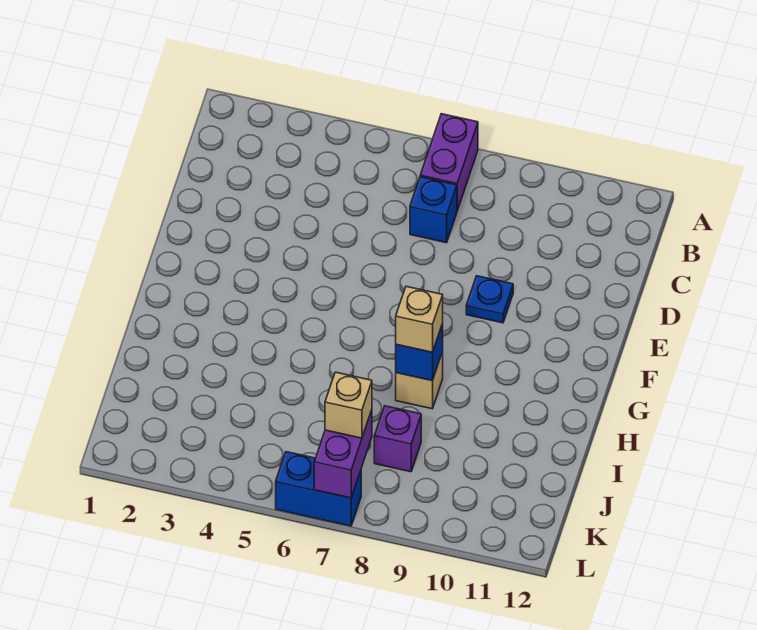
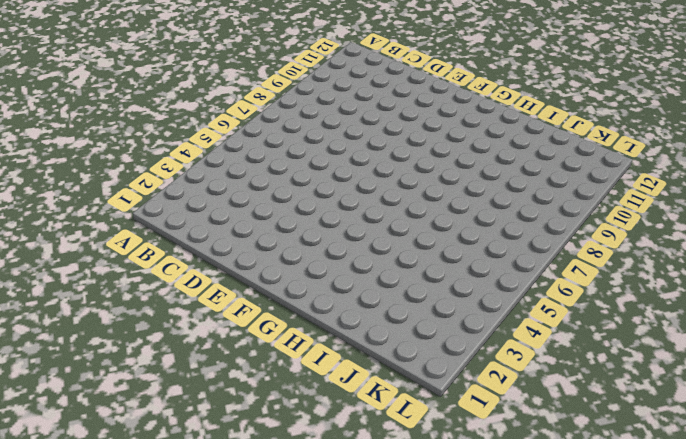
none -> purple 1x2 brick [420,114,478,211]
none -> blue 1x1 brick [410,177,457,243]

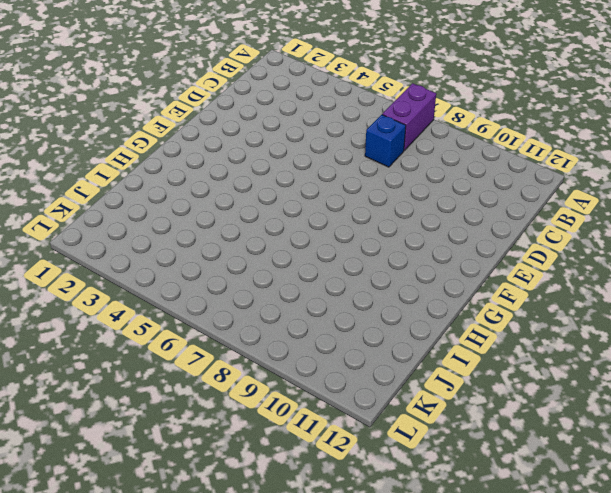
none -> blue 1x1 plate [466,276,513,323]
none -> tan 1x1 brick [396,352,443,409]

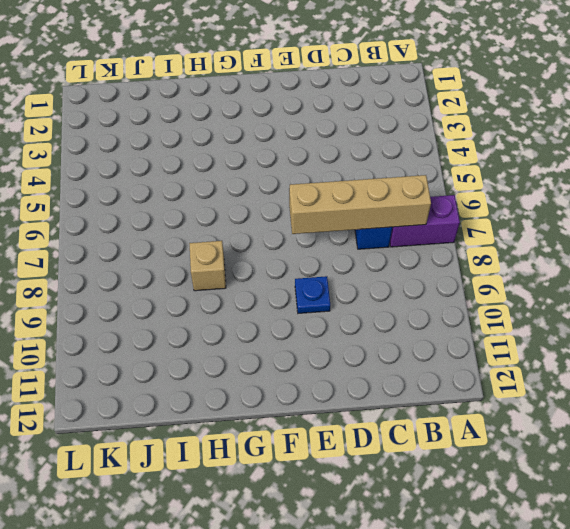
tan 1x4 brick [289,175,431,234] -> none
none -> purple 1x1 brick [374,406,421,472]
none -> blue 1x2 brick [276,452,361,526]

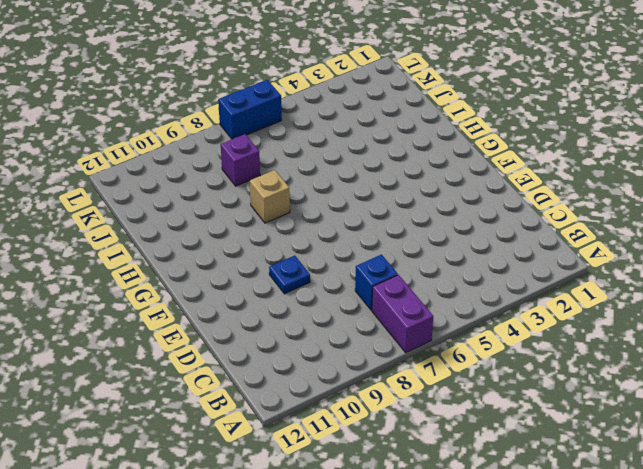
none -> blue 1x1 brick [396,324,443,381]
none -> purple 1x2 brick [314,410,372,498]

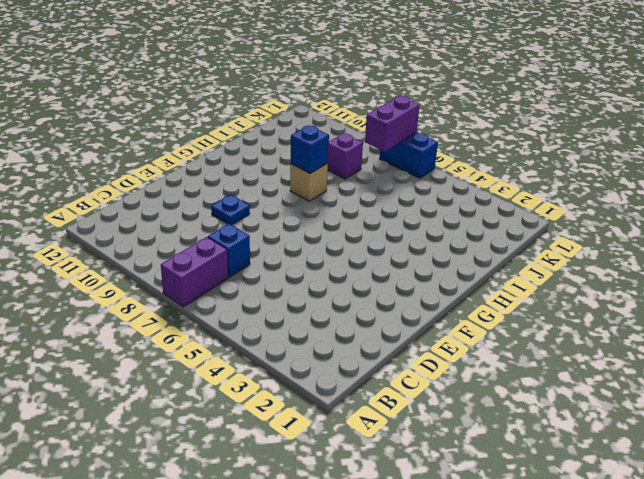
none -> tan 1x1 brick [396,286,443,352]
none -> tan 1x1 brick [325,372,372,438]

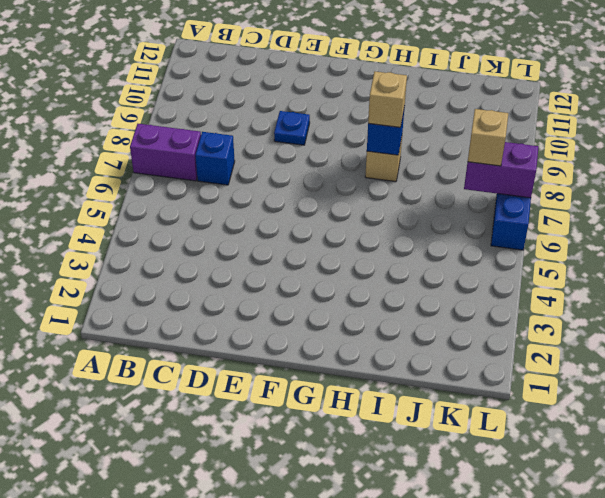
none -> purple 1x1 brick [374,406,421,472]

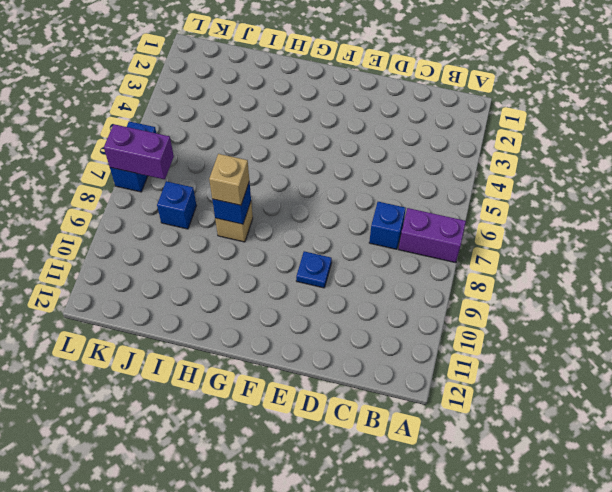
blue 1x1 brick [157,181,197,229] -> purple 1x1 brick [374,406,421,472]
none -> tan 1x1 brick [325,372,372,438]

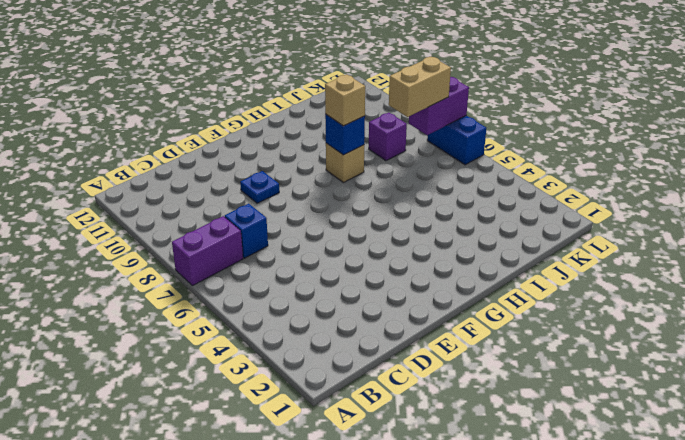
tan 1x2 brick [389,57,451,117] -> tan 1x1 brick [325,372,372,438]

